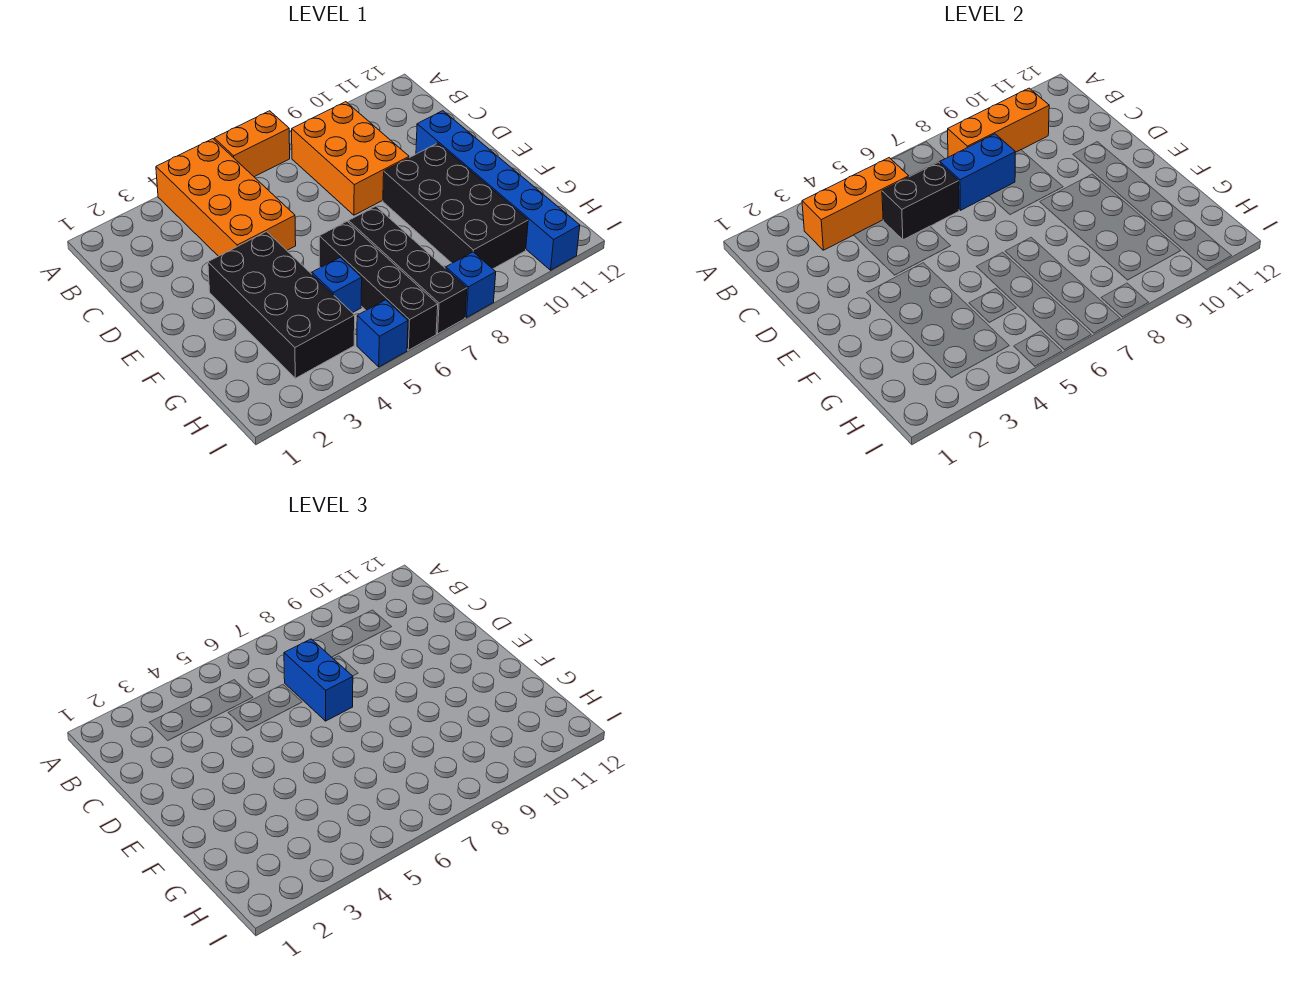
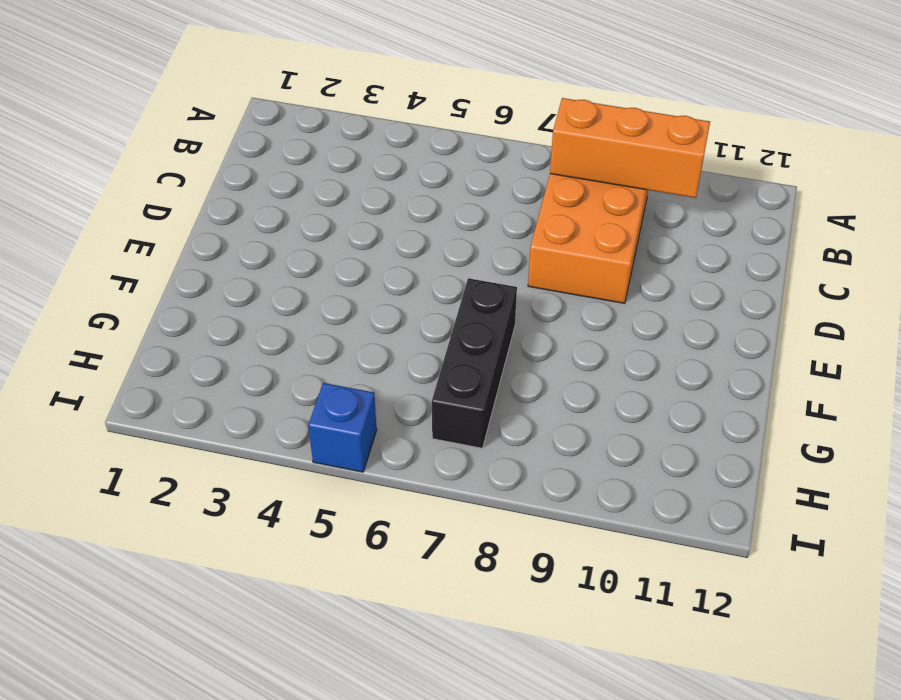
black 1x3 brick [432,278,517,448] -> black 1x4 brick [349,206,467,334]
none -> orange 2x4 brick [156,139,296,256]
none -> orange 1x2 brick [214,111,290,177]
none -> blue 1x6 brick [416,111,580,270]

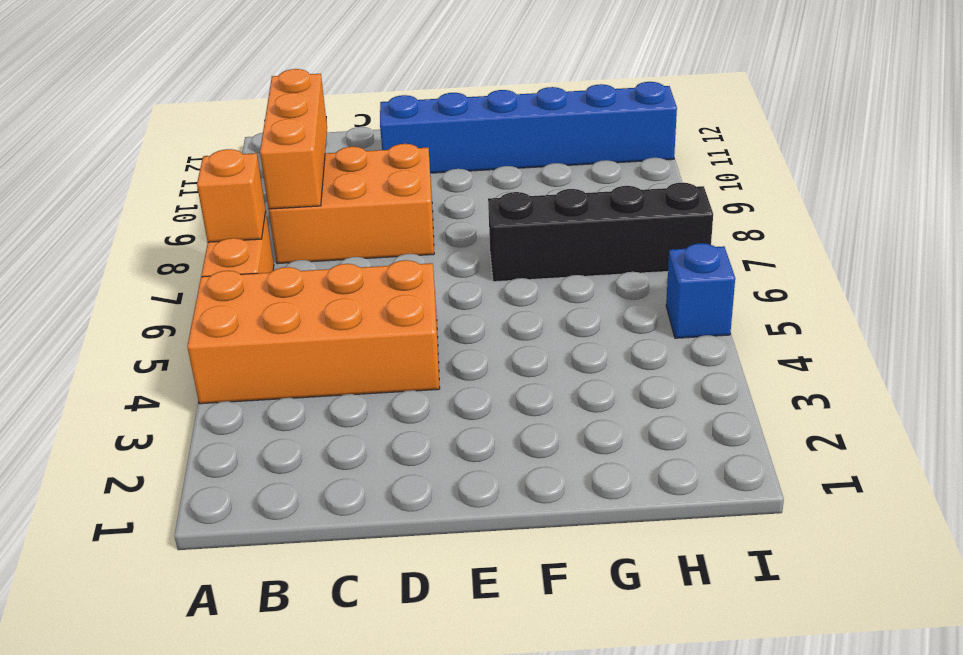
orange 1x1 brick [197,149,266,242] -> none
none -> black 2x4 brick [208,232,355,378]
none -> black 2x4 brick [383,143,528,269]
none -> black 1x4 brick [319,221,438,350]

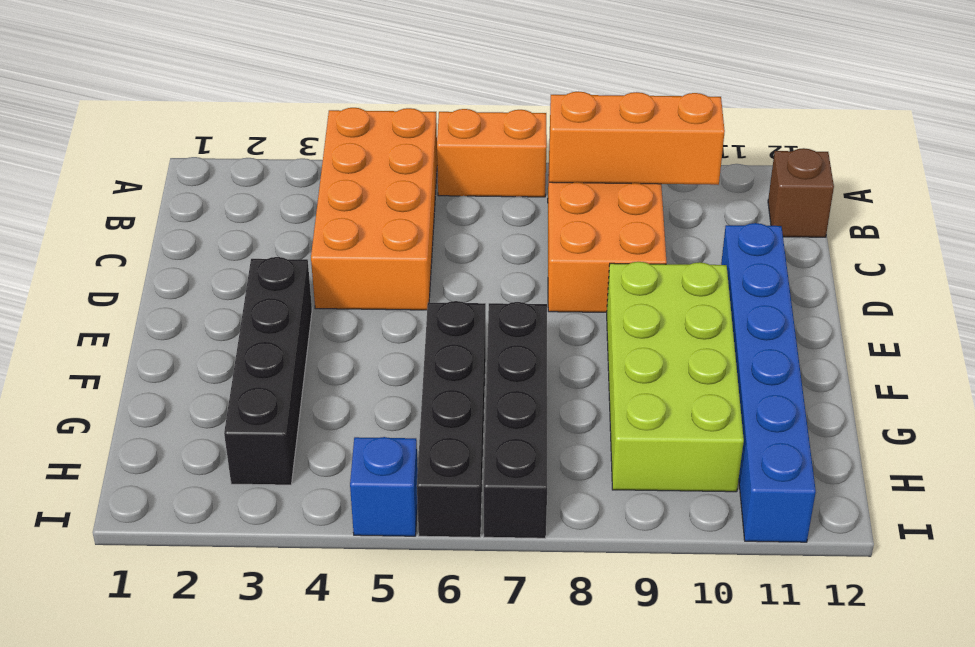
brown 1x1 brick [768,148,834,237] -> none
black 1x4 brick [224,257,312,485] -> black 2x4 brick [208,232,355,378]
lime 2x4 brick [607,262,744,492] -> black 2x4 brick [383,143,528,269]
none -> blue 1x1 brick [312,258,362,313]
none -> blue 1x1 brick [446,252,496,318]
none -> orange 1x3 brick [802,158,909,250]

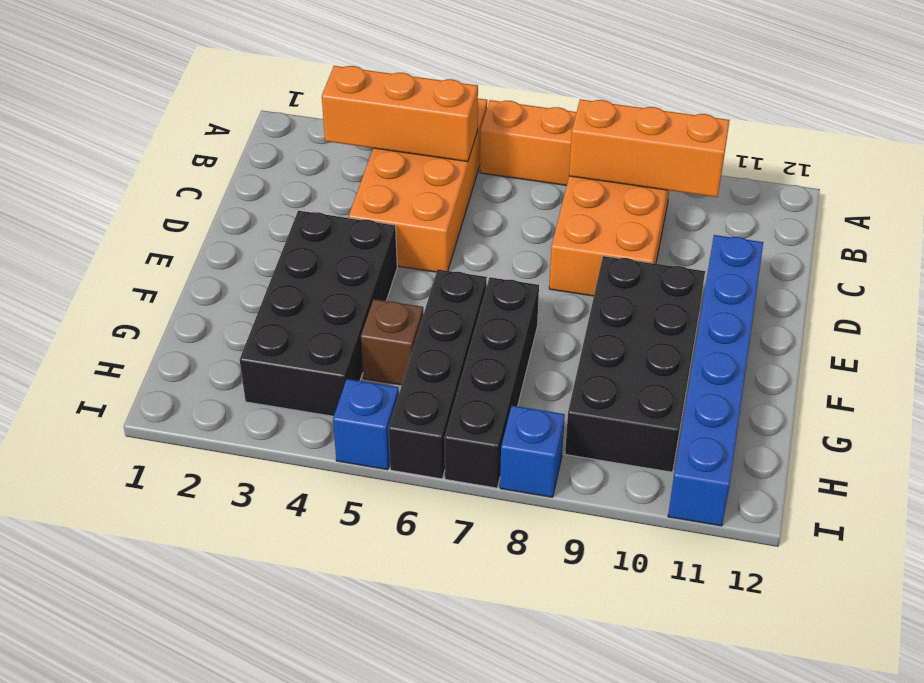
brown 1x1 brick [361,299,423,385] -> blue 1x1 brick [312,258,362,313]
none -> black 1x2 brick [882,162,959,240]
none -> blue 1x2 brick [940,134,1015,210]
none -> blue 1x2 brick [284,639,353,721]

